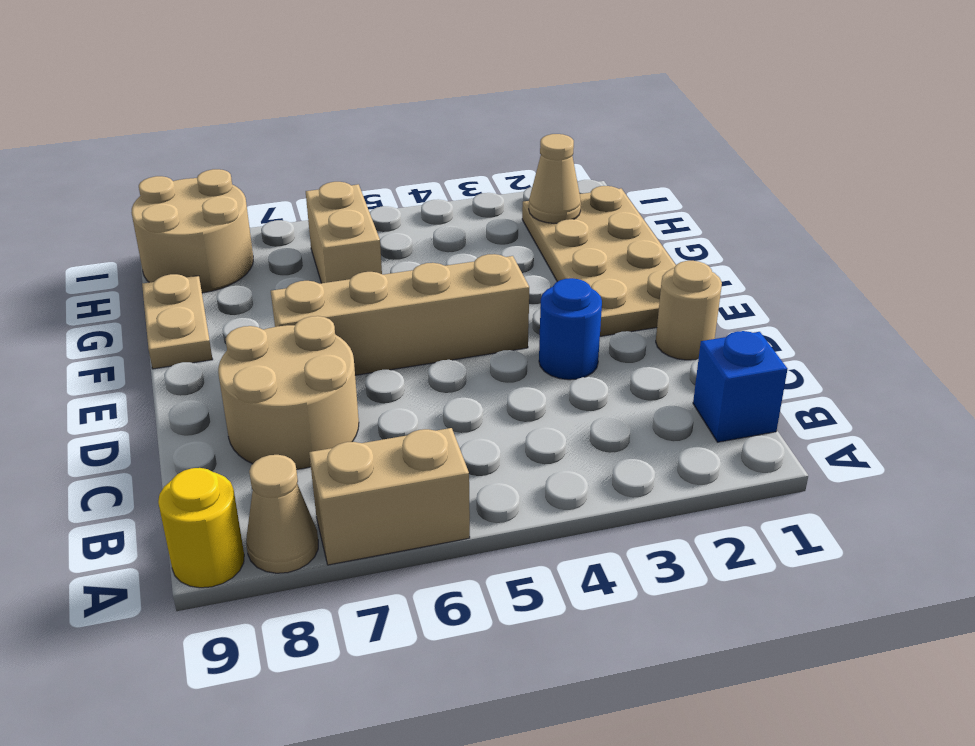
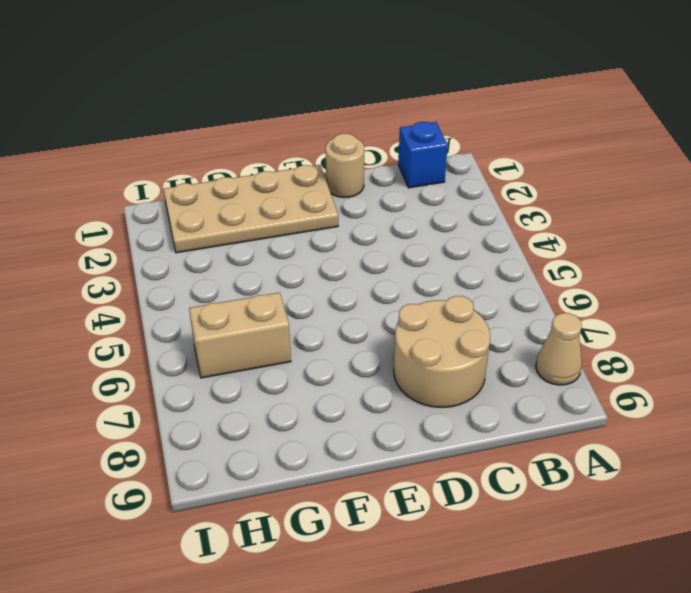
none -> tan 1x2 brick [309,428,470,565]
none -> yellow 1x1 round brick [158,468,244,588]
none -> blue 1x1 round brick [539,278,602,380]

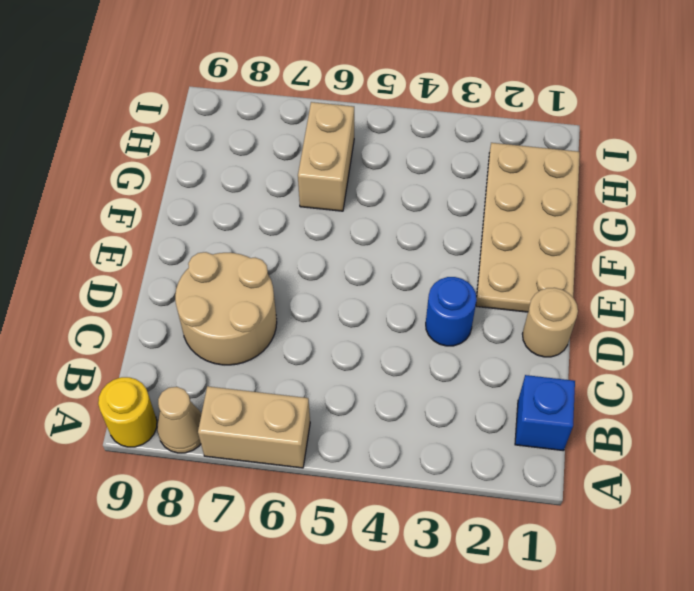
none -> tan 1x4 brick [271,254,529,375]
none -> tan 1x2 plate [142,274,213,369]
none -> tan 2x2 round brick [131,169,253,293]

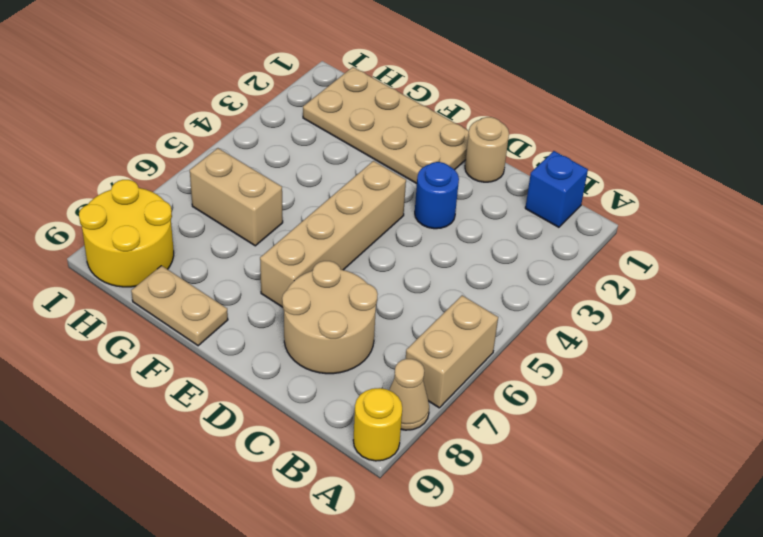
yellow 2x2 round brick [79,180,174,287] -> tan 2x2 round brick [131,169,253,293]
none -> tan 1x1 cone [529,134,581,223]

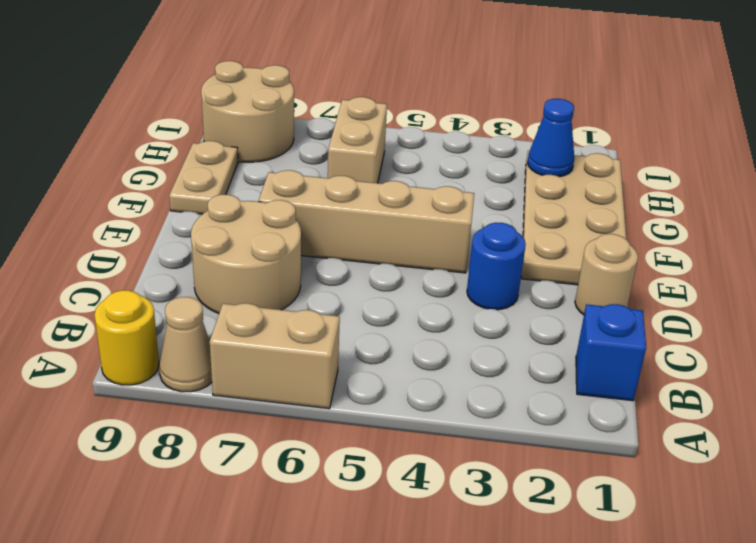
blue 1x1 cone [527,99,574,177] -> tan 1x1 cone [529,134,581,223]

